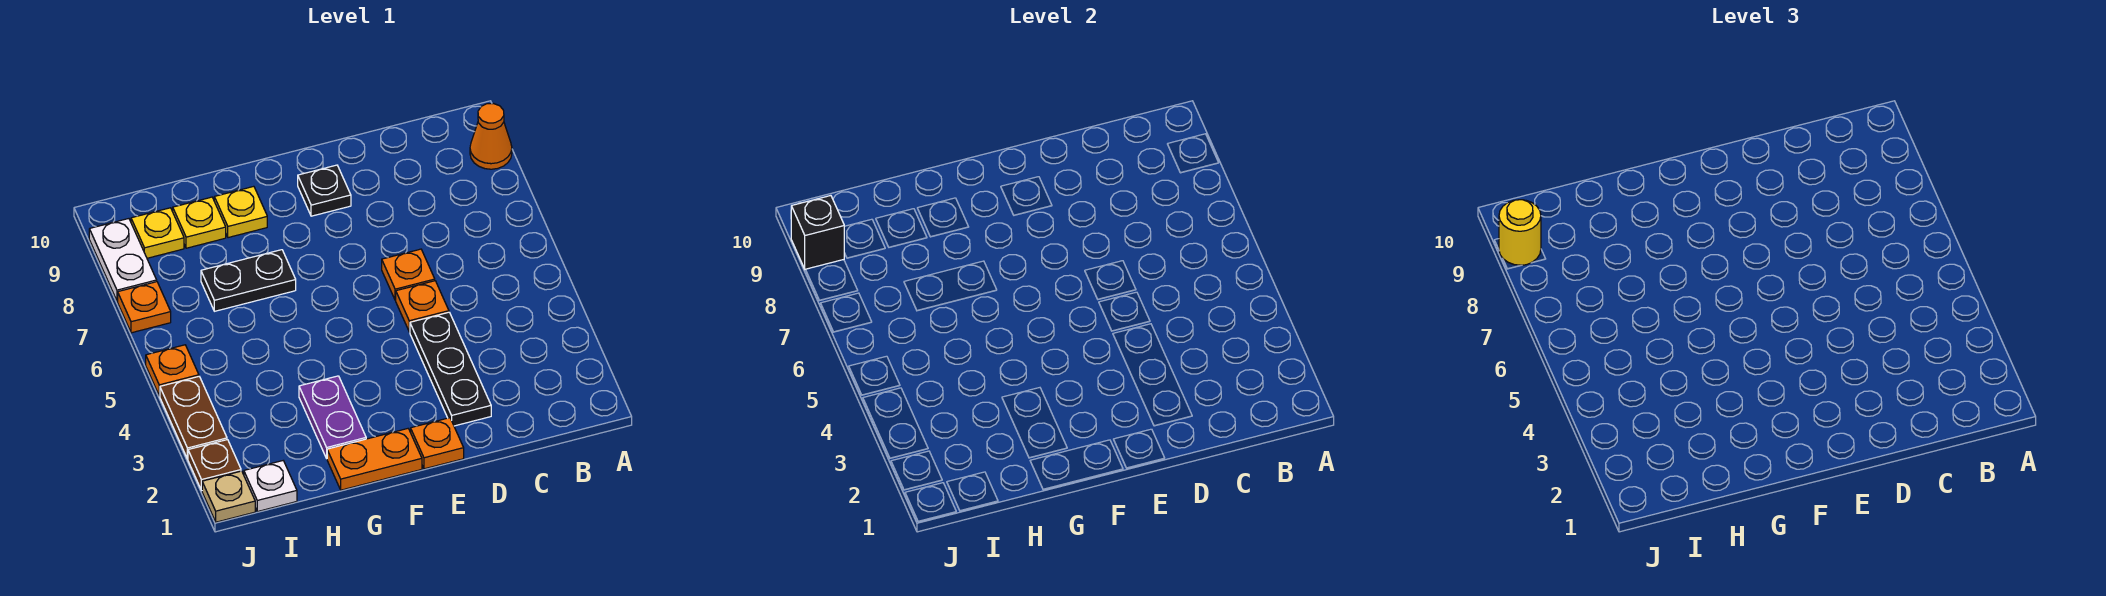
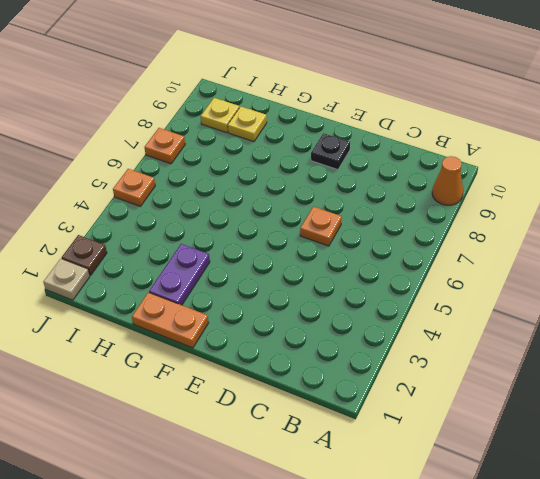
none -> black 1x3 plate [410,312,491,426]
none -> orange 1x1 plate [396,281,449,332]
none -> orange 1x1 plate [411,418,464,469]

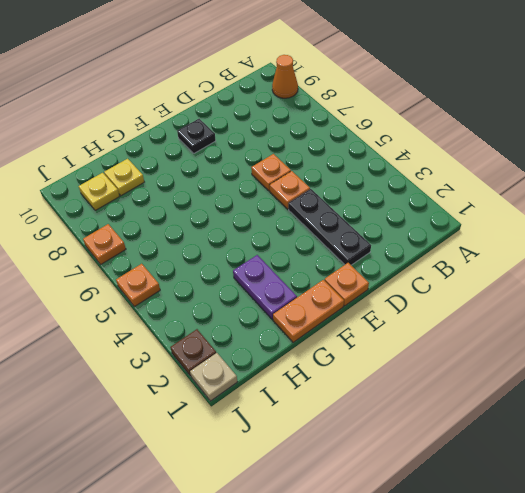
none -> black 1x2 plate [201,250,296,311]
none -> yellow 1x1 plate [214,186,267,238]
none -> white 1x1 plate [244,461,297,512]

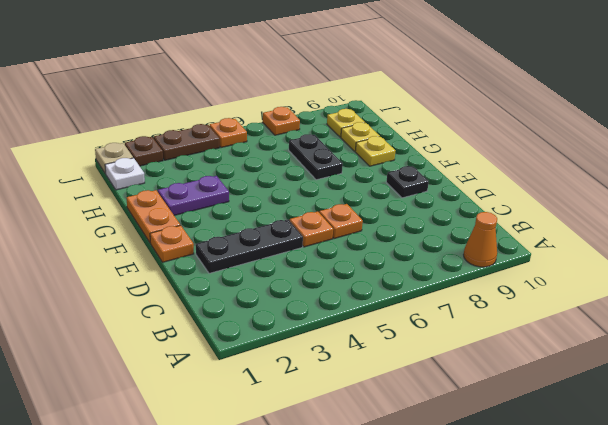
none -> white 1x2 plate [89,219,157,301]
none -> black 1x1 brick [791,196,844,270]
none -> yellow 1x1 round brick [1499,200,1541,265]

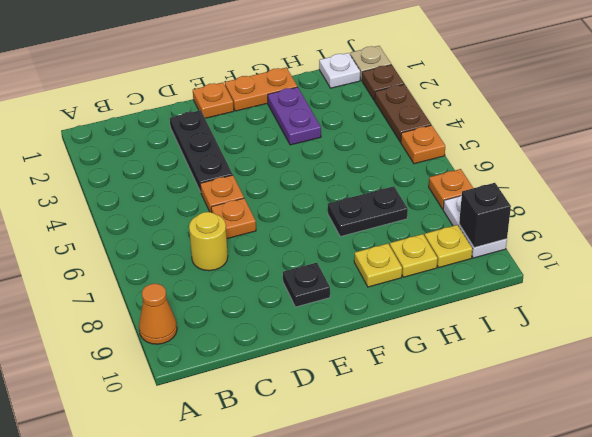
yellow 1x1 round brick [189,212,228,271] -> yellow 1x1 round brick moved to [1499,200,1541,265]

